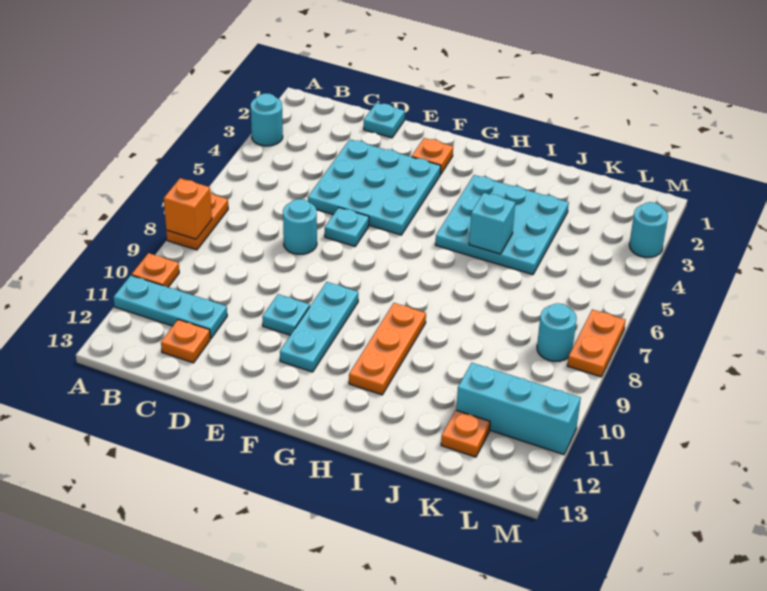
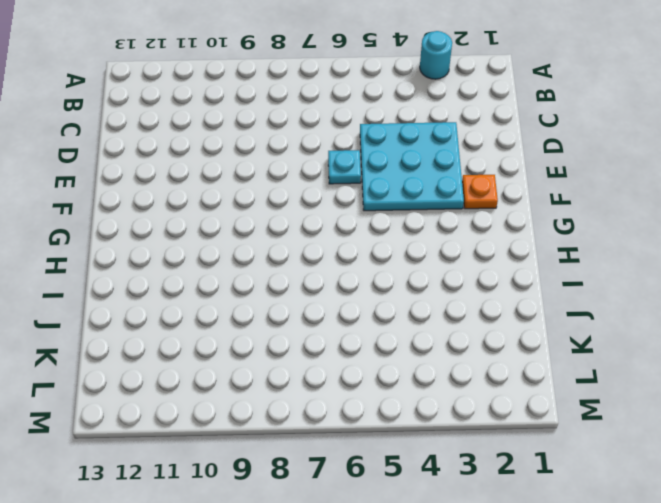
none -> orange 1x2 plate [166,193,228,250]
none -> orange 1x1 plate [132,253,179,287]
none -> cyan 1x3 plate [113,275,227,339]

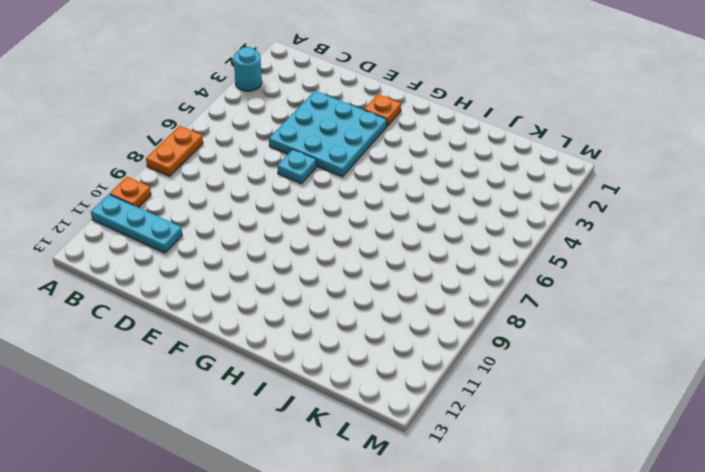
none -> orange 1x1 plate [161,319,210,363]
none -> cyan 1x1 plate [364,103,405,138]
none -> cyan 1x1 round brick [283,199,317,254]

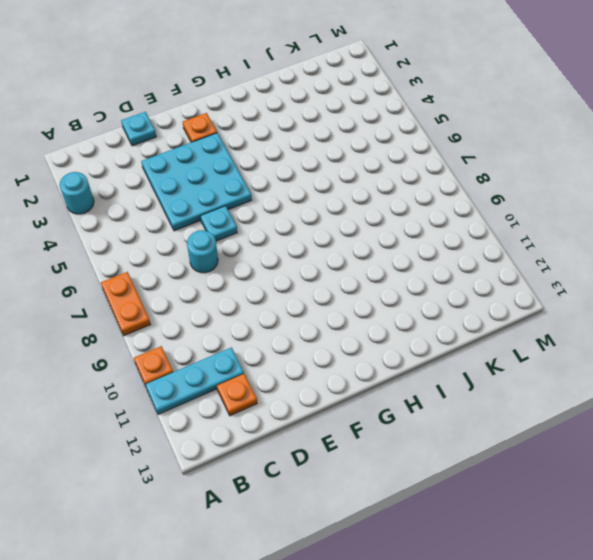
none -> cyan 1x1 plate [262,294,310,335]
none -> cyan 1x3 plate [280,282,358,372]
none -> cyan 3x3 plate [435,175,569,275]

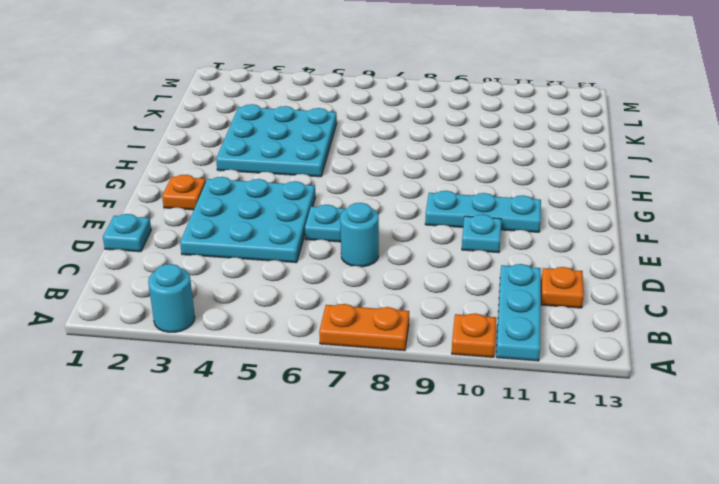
none -> orange 1x3 plate [349,303,426,395]
none -> cyan 1x3 brick [456,363,581,455]
none -> orange 1x1 plate [441,410,490,457]

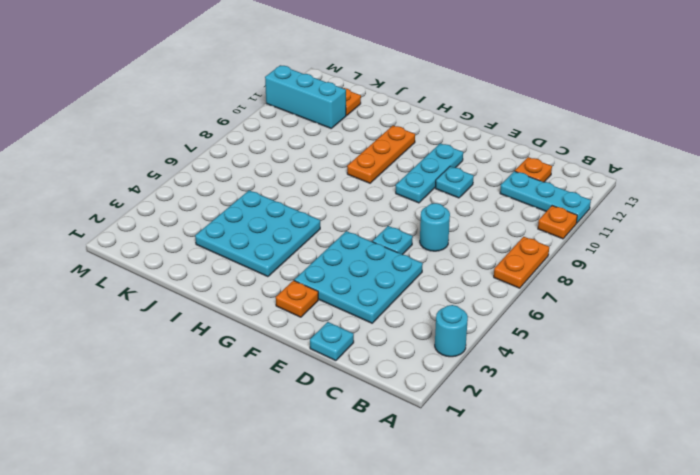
none -> cyan 1x1 round brick [537,303,577,361]
none -> cyan 1x1 round brick [629,202,668,257]
none -> orange 1x2 plate [567,310,626,377]

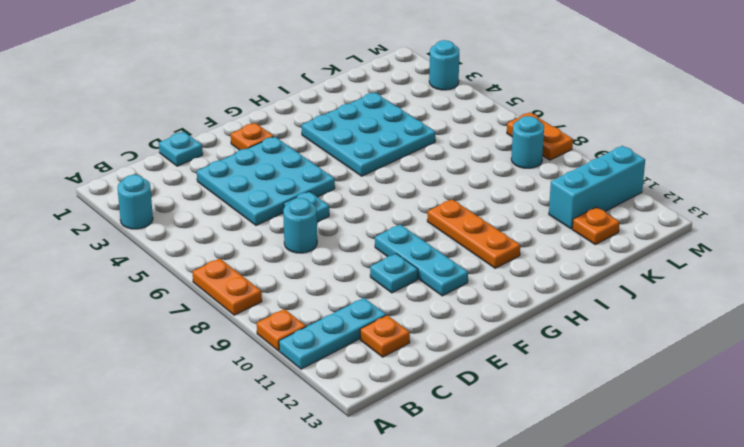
none -> orange 1x1 brick [164,178,212,239]
none -> cyan 1x1 brick [469,193,515,254]

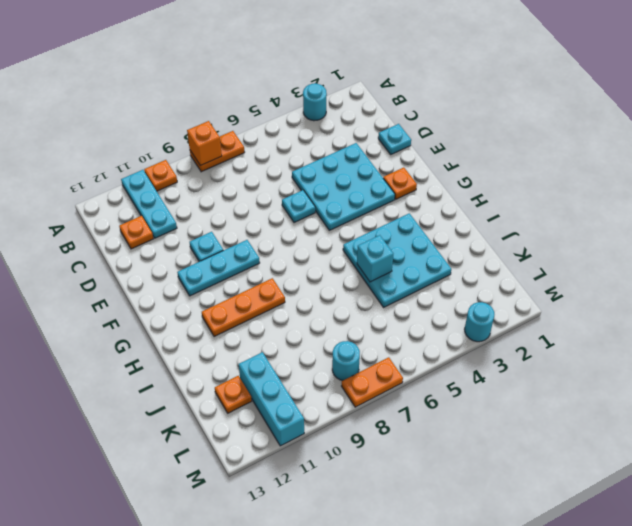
none -> cyan 1x1 round brick [283,199,317,254]

